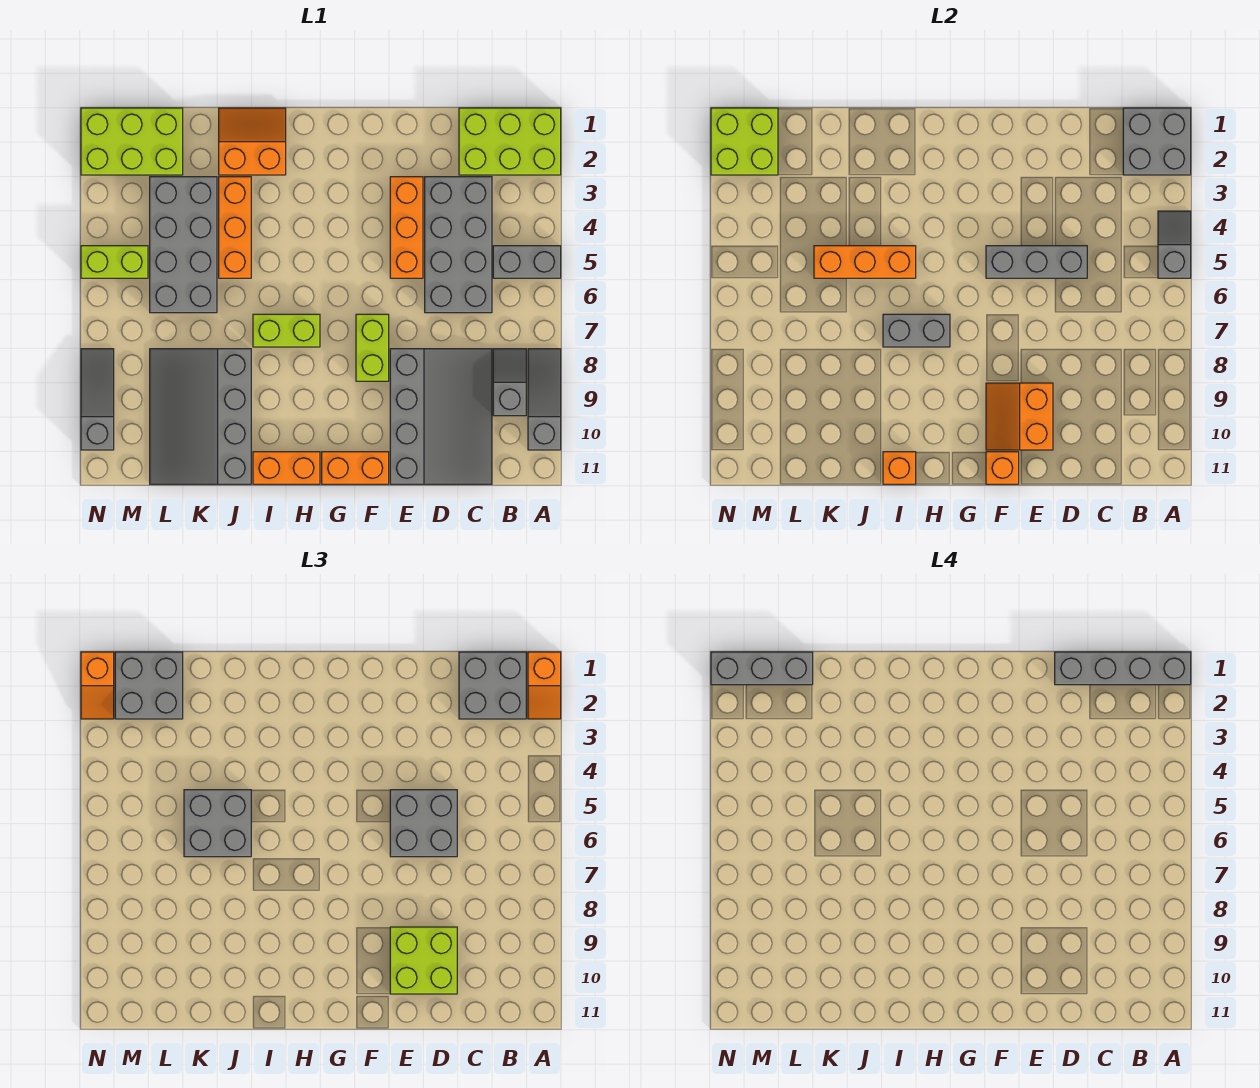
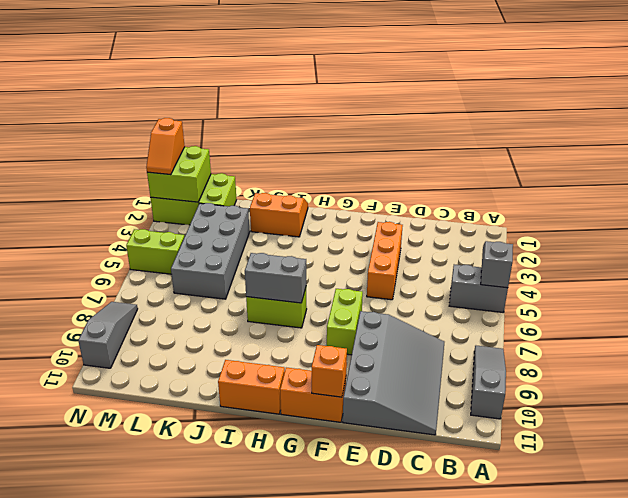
none -> lime 2x3 brick [459,108,561,175]
none -> grey 1x2 slope [493,349,526,416]
none -> grey 2x4 brick [425,177,492,313]
none -> orange 1x3 brick [219,177,251,278]

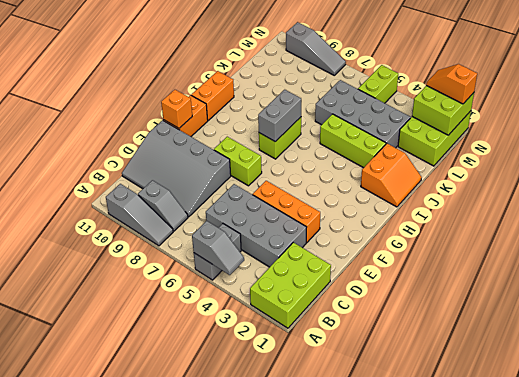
lime 1x3 brick [320,114,386,168] -> orange 1x3 brick [219,177,251,278]
none -> grey 3x4 slope [150,349,251,484]
none -> grey 2x2 brick [1123,108,1191,175]
none -> grey 1x3 brick [986,246,1087,278]
none -> orange 2x2 slope [986,383,1053,450]

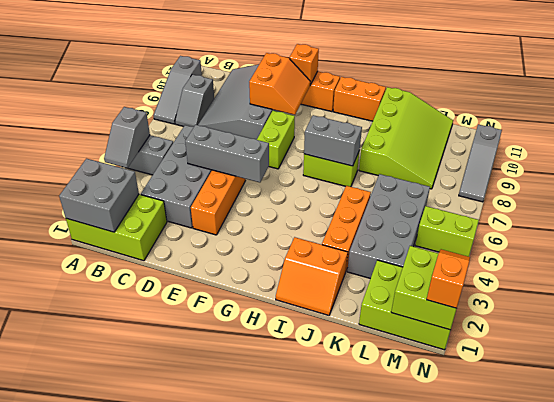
lime 3x4 slope [359,87,453,189] -> grey 3x4 slope [150,349,251,484]
none -> orange 1x3 brick [814,246,916,278]
none -> orange 1x1 brick [883,452,916,484]
none -> orange 1x2 slope [528,652,561,719]
none -> grey 2x2 brick [459,652,526,719]

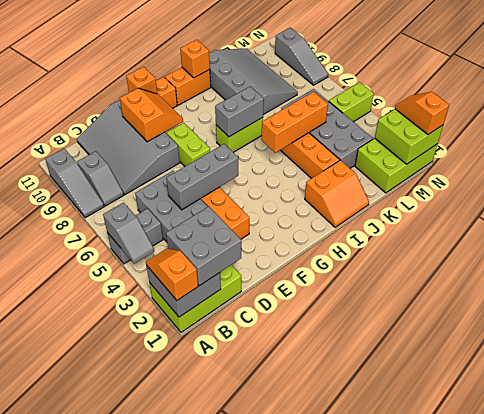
none -> grey 2x2 brick [390,790,457,857]
none -> lime 2x2 brick [390,927,457,994]
none -> grey 2x2 brick [184,790,251,857]
none -> grey 2x2 brick [115,652,183,719]

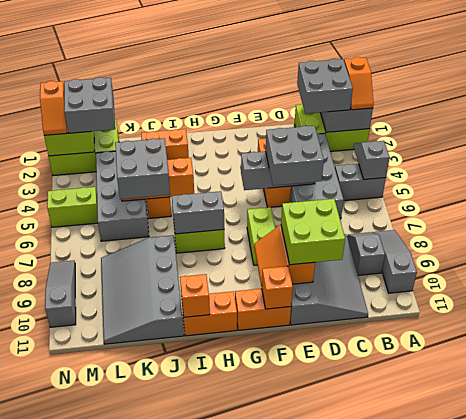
none -> grey 1x4 brick [1055,652,1191,685]
none -> grey 1x3 brick [711,652,813,685]

